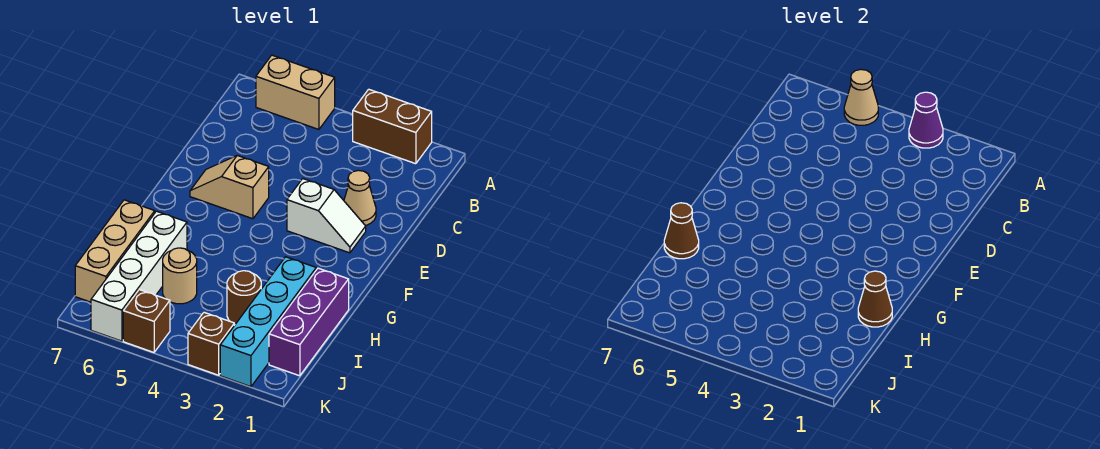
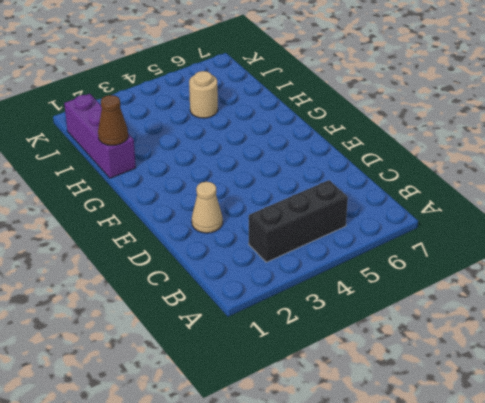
black 1x3 brick [249,180,348,262] -> none
none -> brown 1x2 brick [353,89,432,164]
none -> tan 1x2 brick [256,55,335,129]
none -> white 1x2 slope [287,179,366,253]

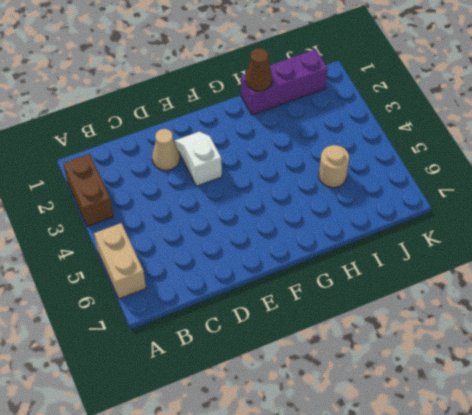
none -> tan 1x2 slope [190,155,269,219]
none -> cyan 1x4 brick [220,257,316,387]
none -> white 1x4 brick [91,211,187,341]

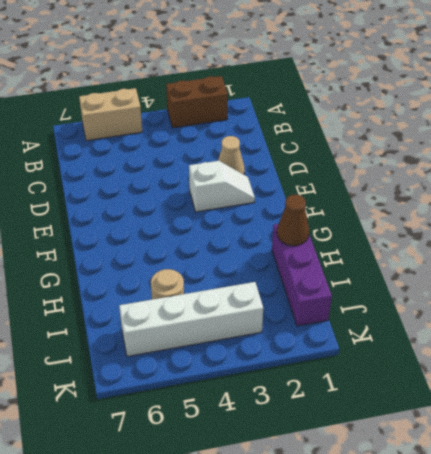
white 1x4 brick [119,282,263,356] -> white 1x4 brick turned to [91,211,187,341]
none -> tan 1x2 slope [190,155,269,219]
none -> cyan 1x4 brick [220,257,316,387]
none -> tan 1x3 brick [75,200,155,302]

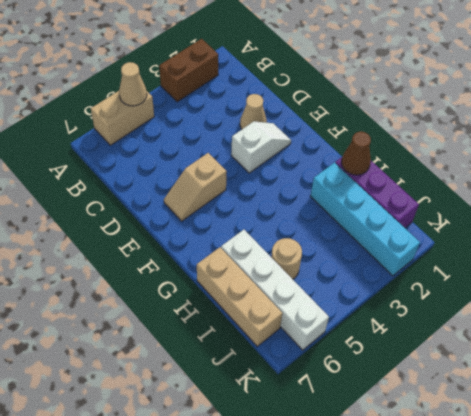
none -> brown 1x1 round brick [227,271,261,324]
none -> brown 1x1 brick [188,312,234,375]
none -> brown 1x1 brick [123,290,170,352]

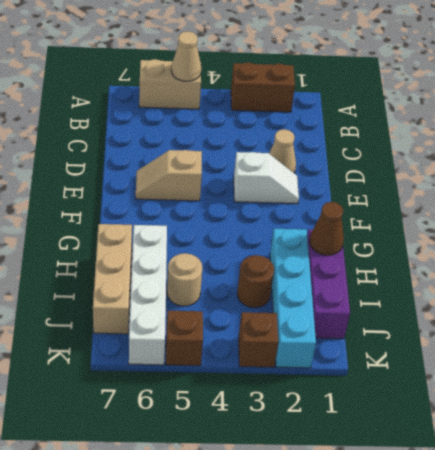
none -> purple 1x1 cone [909,92,943,148]
none -> brown 1x1 cone [664,203,699,259]

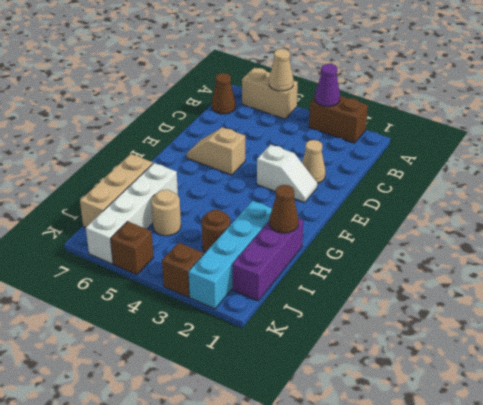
brown 1x1 cone [212,73,236,114] -> brown 1x1 cone moved to [664,203,699,259]

